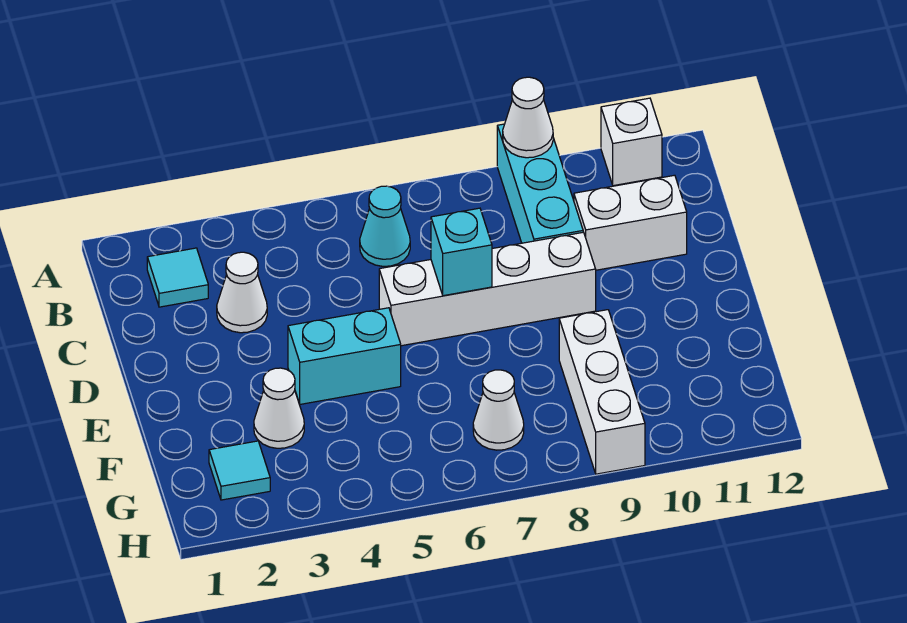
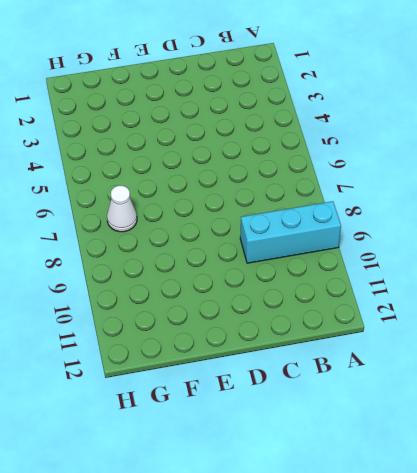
none -> white 1x1 brick [601,98,662,186]
none -> cyan 1x1 tile [147,248,208,307]
none -> cyan 1x1 cone [360,186,410,266]

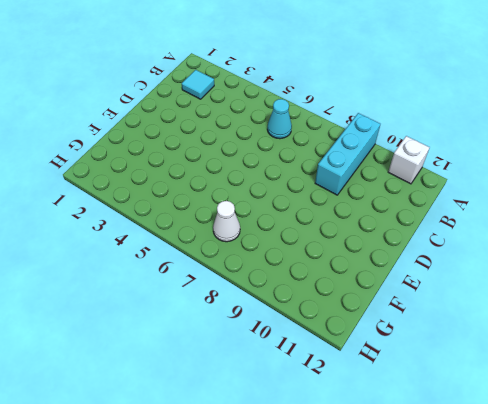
none -> white 1x1 cone [217,252,267,333]
none -> white 1x2 brick [574,175,687,270]
none -> white 1x4 brick [379,232,596,346]

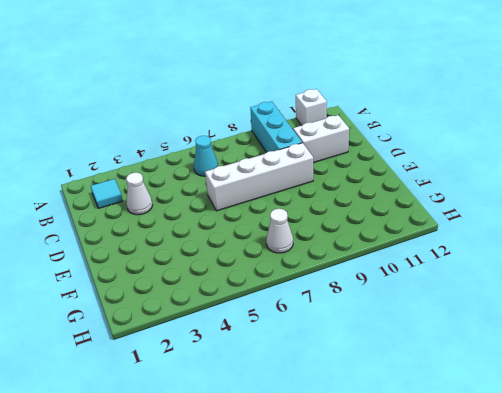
none -> cyan 1x2 brick [288,308,401,404]
none -> white 1x1 cone [254,368,304,448]
none -> white 1x3 brick [559,310,645,474]

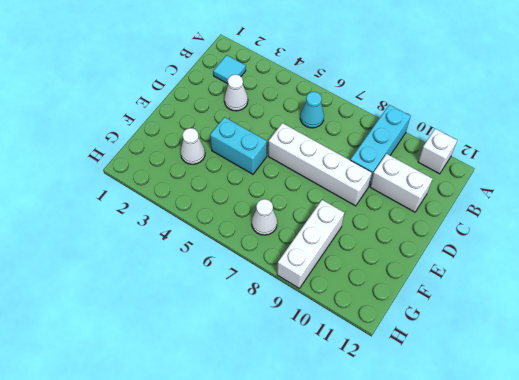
none -> cyan 1x1 tile [209,441,270,500]
none -> white 1x1 cone [503,77,553,158]
none -> cyan 1x1 brick [431,208,492,296]

